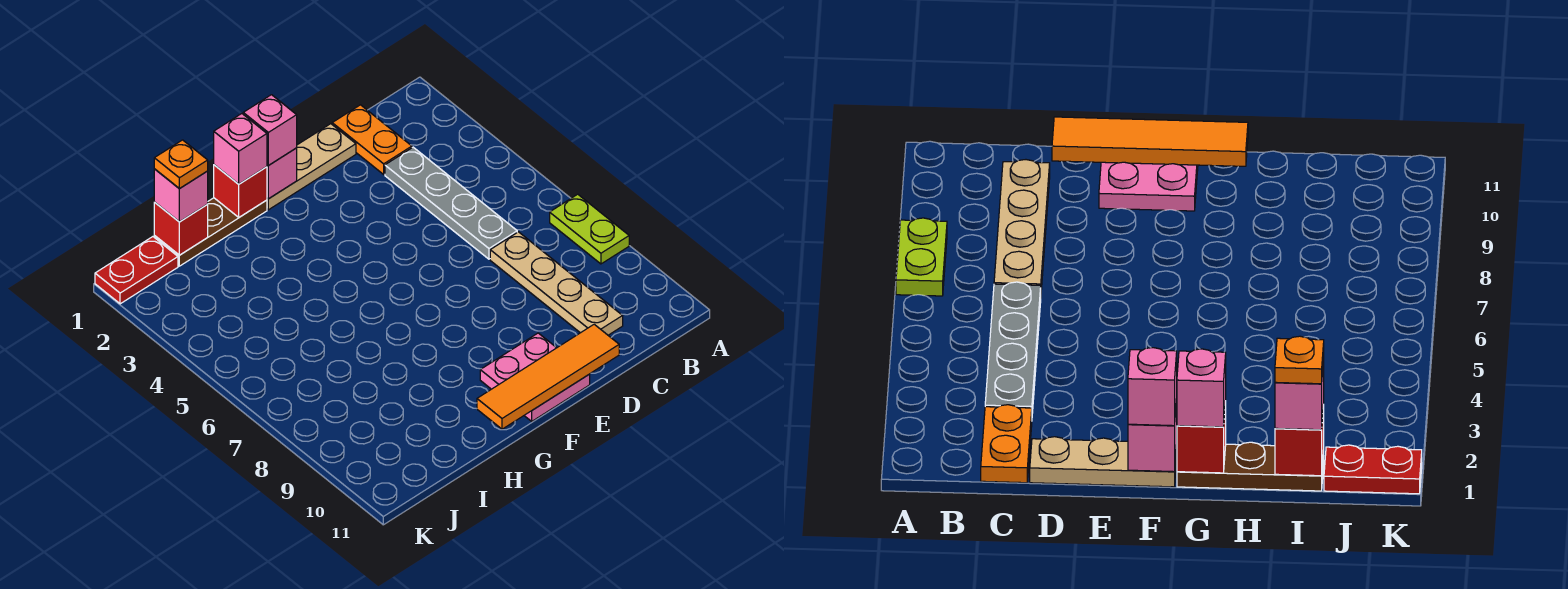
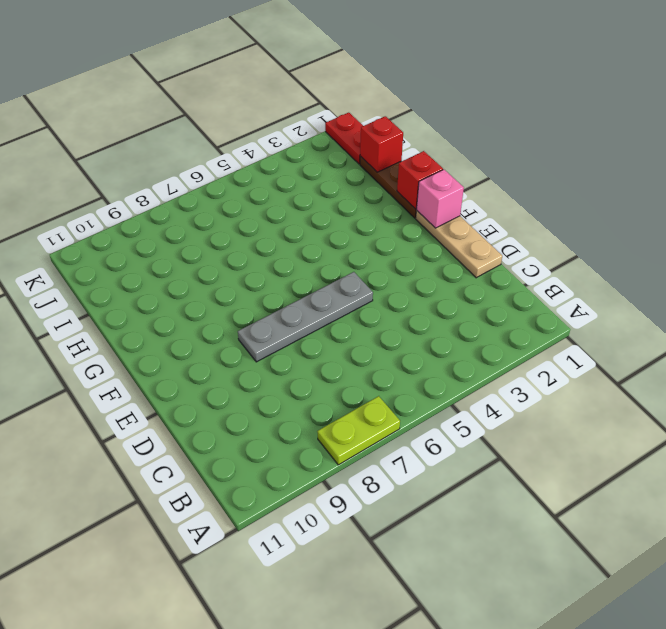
grey 1x4 plate [238,272,373,362] -> grey 1x4 plate moved to [385,147,517,259]
none -> orange 1x2 plate [332,105,412,174]
none -> tan 1x4 plate [490,232,623,335]
none -> pink 2x2 plate [480,333,590,421]

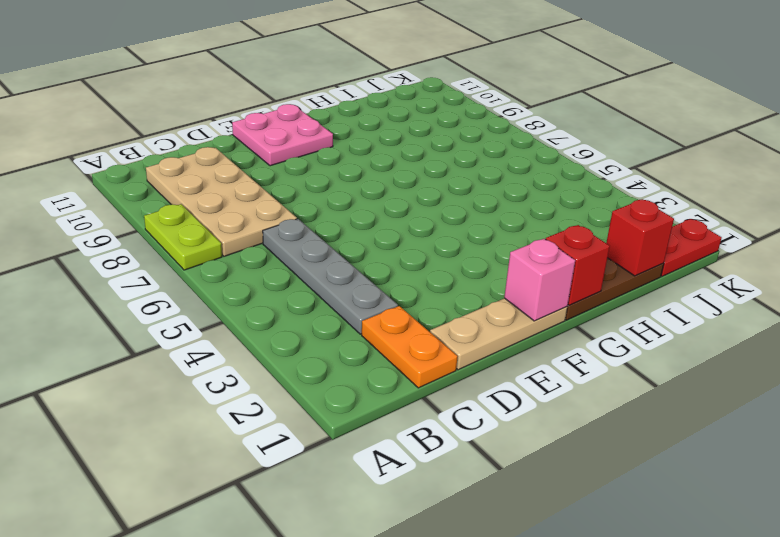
tan 2x4 plate [146,147,297,256] -> tan 1x4 plate [490,232,623,335]
none -> orange 1x4 tile [477,324,619,429]
none -> pink 1x1 brick [243,95,297,166]
none -> pink 1x1 brick [214,114,267,184]

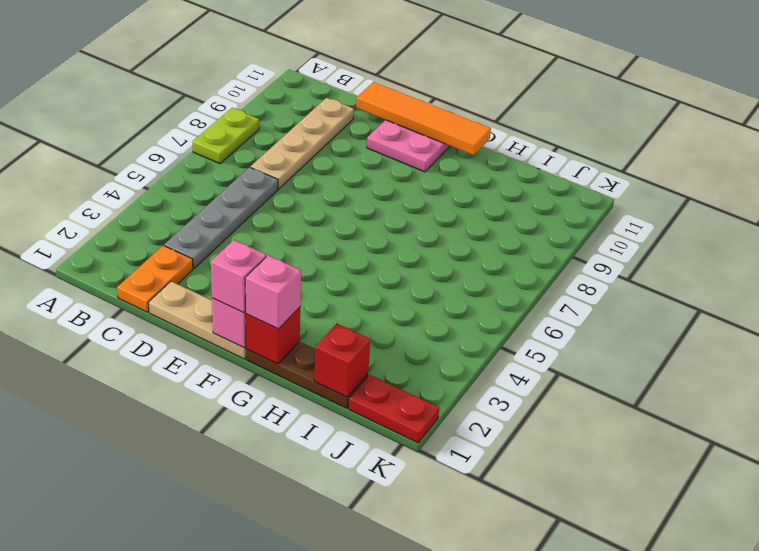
none -> pink 1x1 brick [154,169,208,222]
none -> orange 1x1 plate [154,140,208,189]

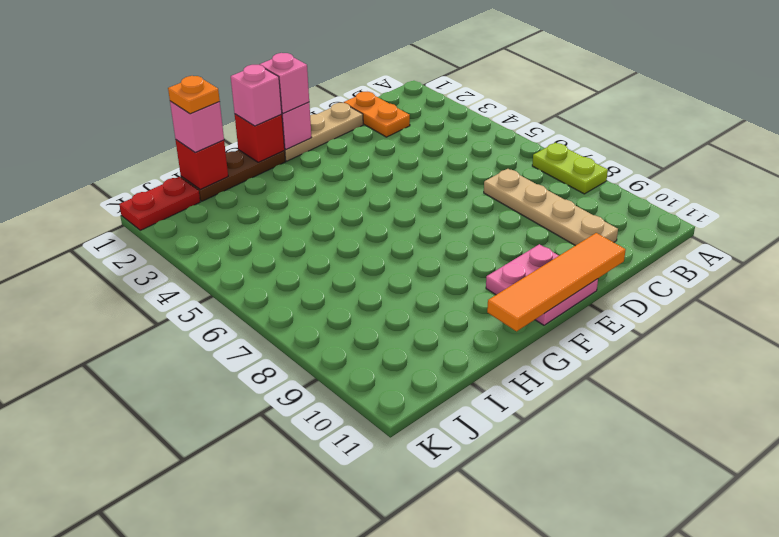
none -> grey 1x4 plate [385,147,517,259]

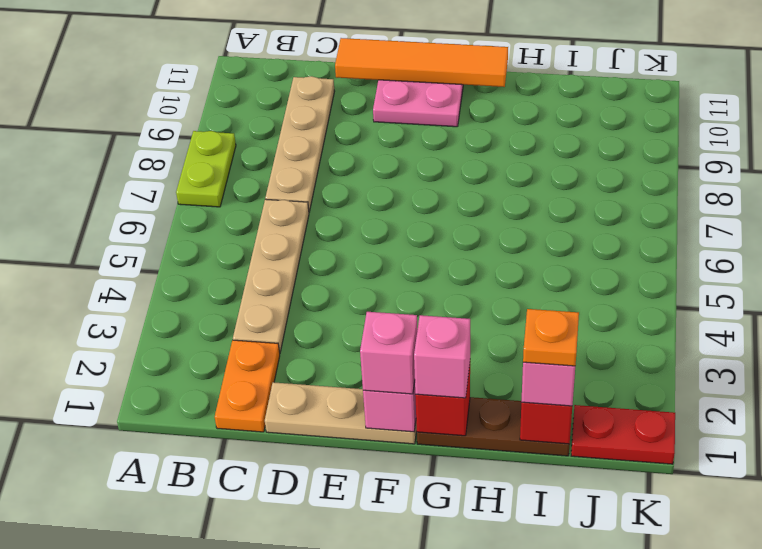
tan 1x4 plate [233,199,309,353] -> grey 1x4 plate [385,147,517,259]

